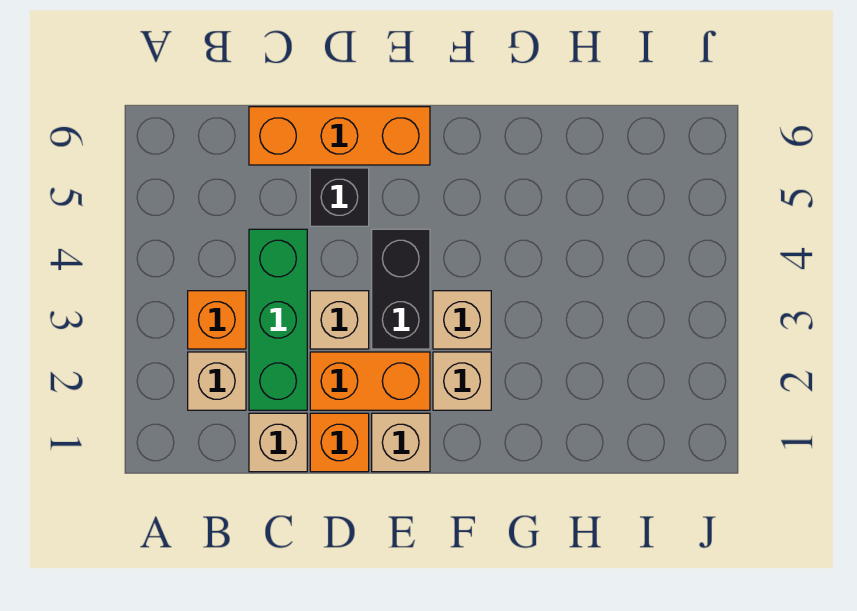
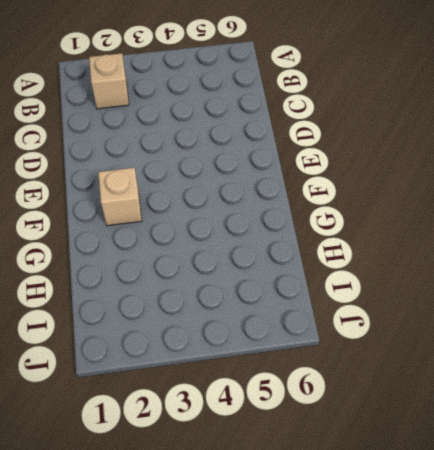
none -> orange 1x1 brick [188,291,246,349]
none -> tan 1x1 brick [249,413,307,472]
none -> green 1x3 brick [249,229,307,410]

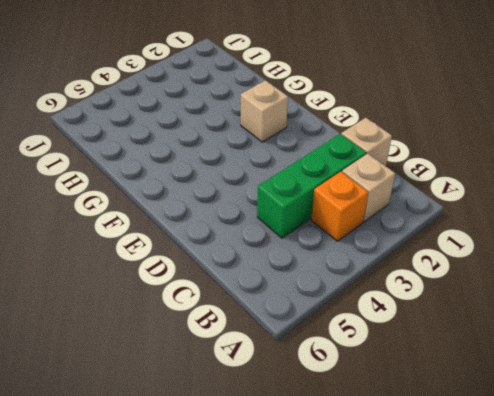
none -> orange 1x3 brick [249,107,430,165]
none -> orange 1x1 brick [310,413,369,472]
none -> orange 1x2 brick [310,352,430,410]

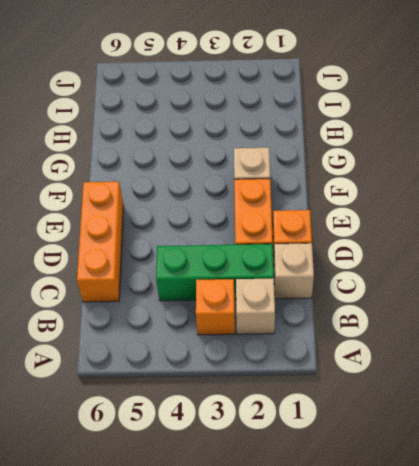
none -> tan 1x1 brick [310,291,369,349]
none -> black 1x1 brick [310,168,369,226]
none -> tan 1x1 brick [372,413,430,472]

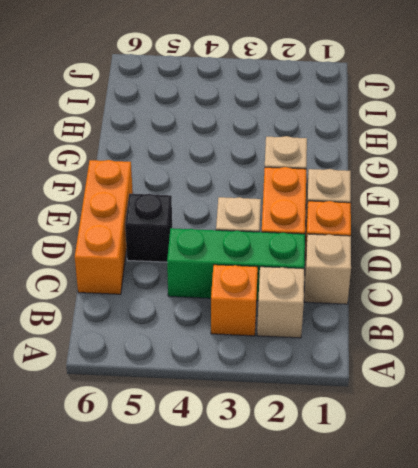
none -> black 1x2 brick [372,229,430,349]
none -> tan 1x1 brick [433,291,491,349]

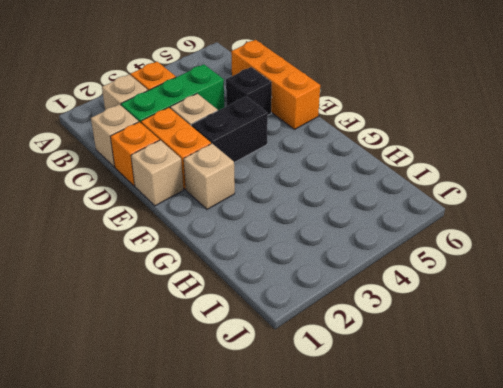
none -> tan 1x1 brick [433,291,491,349]

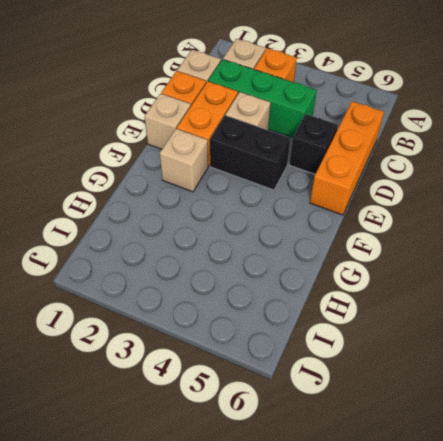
none -> tan 1x1 brick [433,291,491,349]

